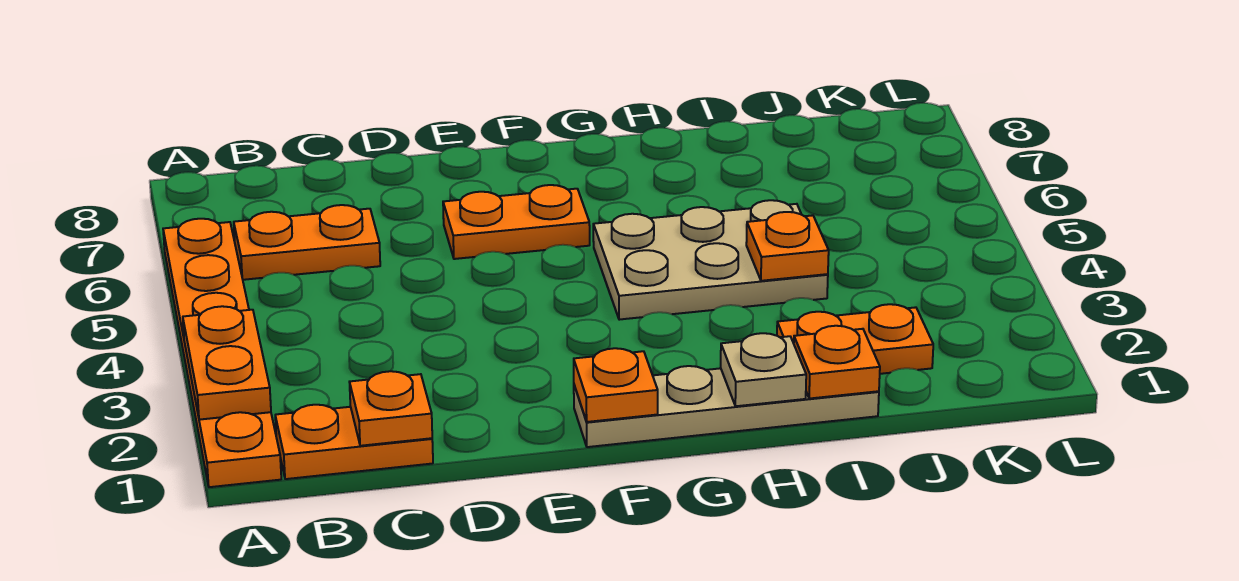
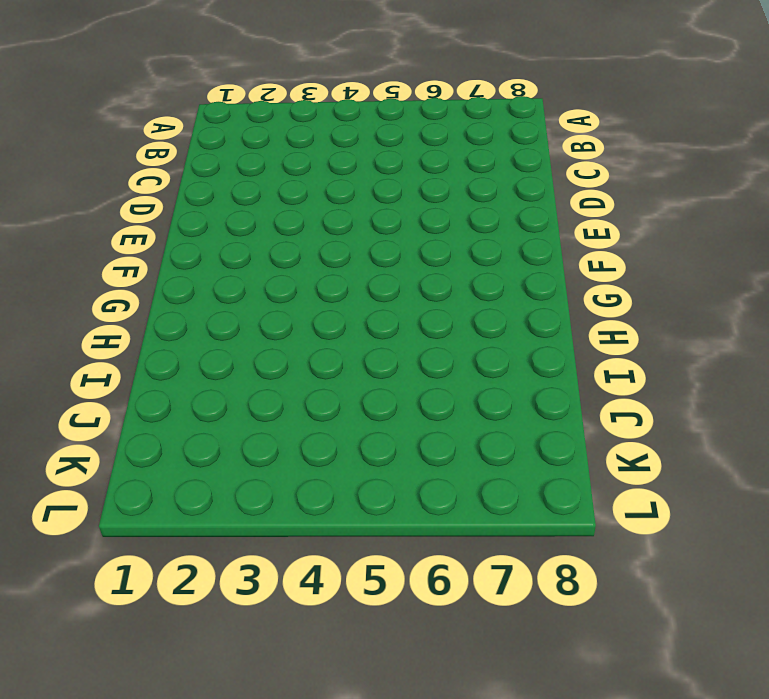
none -> orange 1x6 plate [163,219,281,487]
none -> orange 1x2 plate [275,405,433,479]
none -> orange 1x2 plate [234,205,380,280]

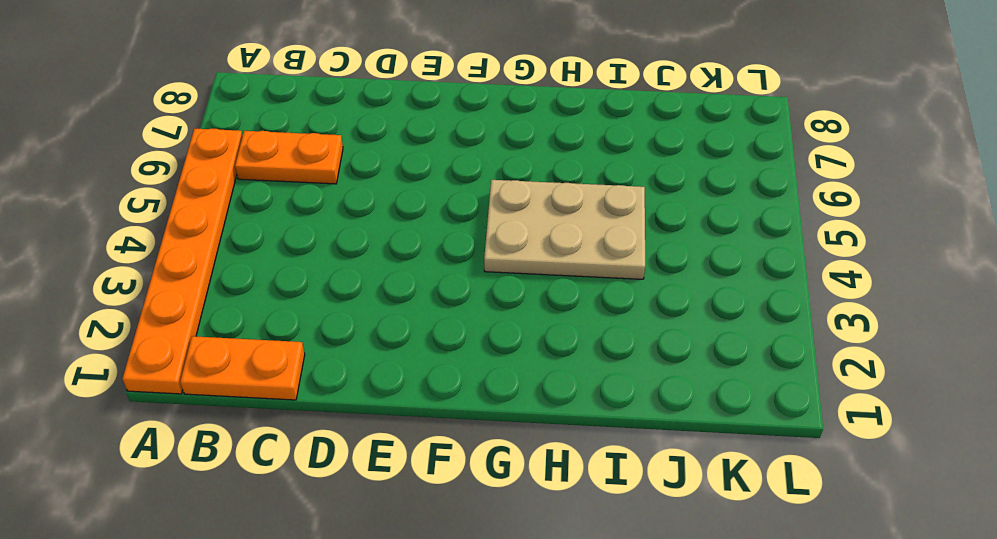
none -> orange 1x2 plate [443,185,590,259]
none -> tan 1x4 plate [574,366,879,447]
none -> orange 1x2 plate [777,304,933,374]

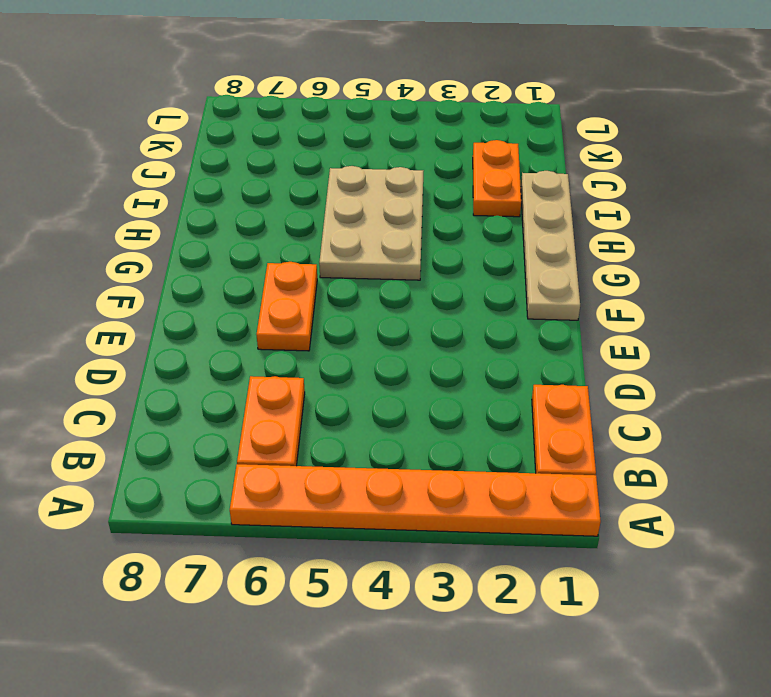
none -> orange 1x2 plate [183,306,271,420]
none -> orange 1x1 plate [350,371,432,446]
none -> orange 1x1 plate [574,348,658,422]

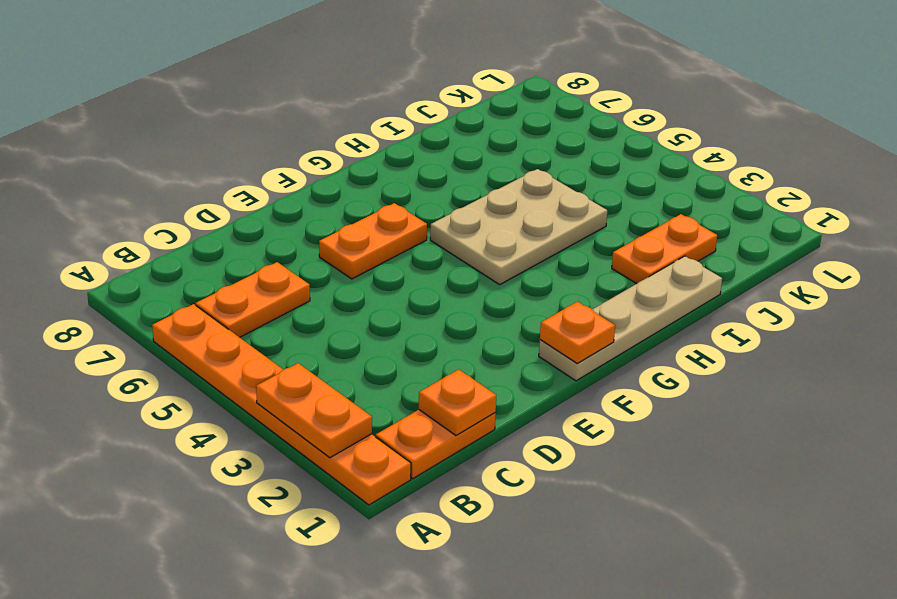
none -> tan 1x1 plate [721,333,806,406]
none -> orange 1x1 plate [794,326,880,399]
none -> orange 1x1 plate [746,212,829,281]

